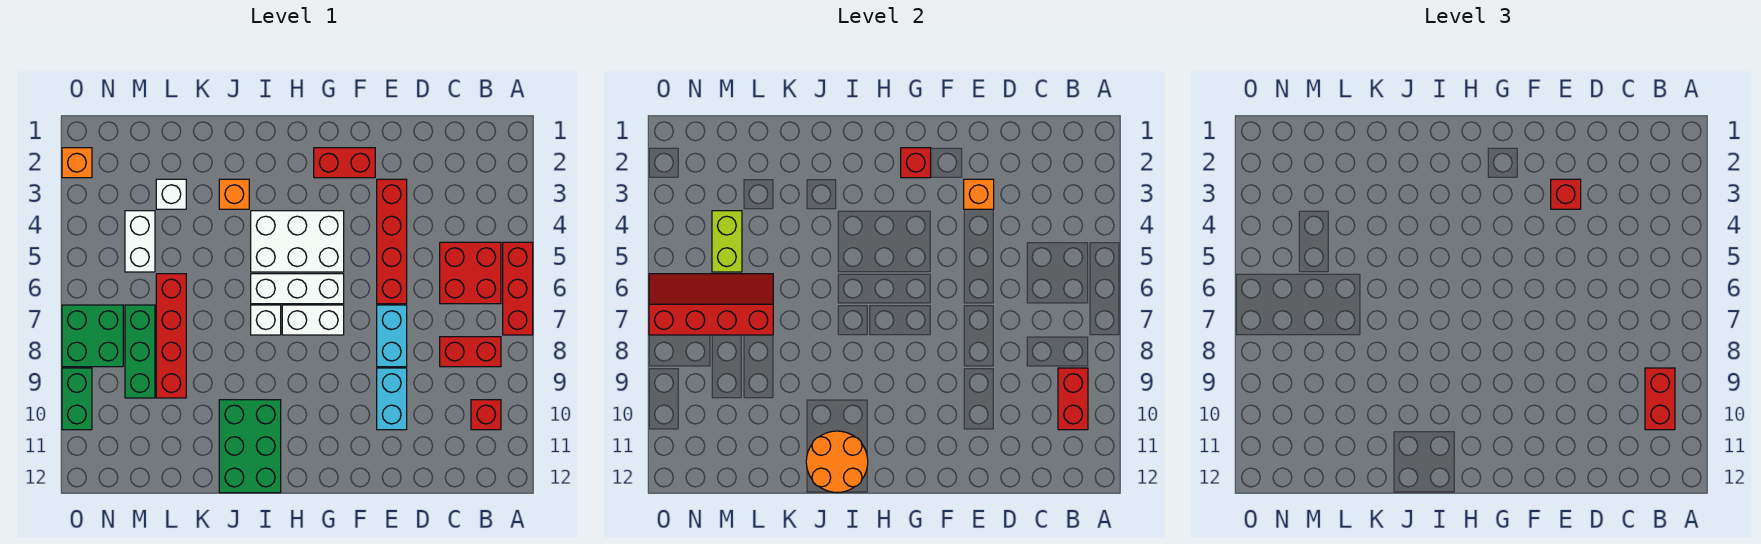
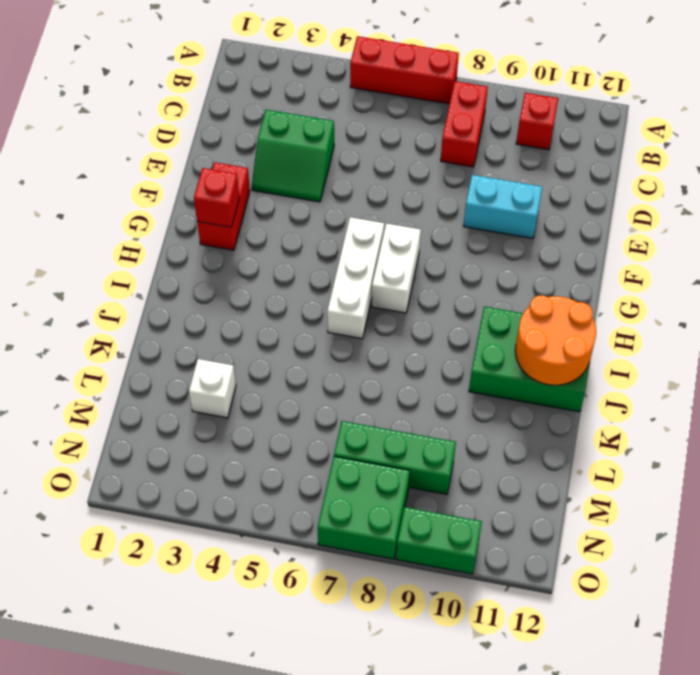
green 2x2 slope [252,110,334,202] -> red 1x4 brick [377,179,407,304]
none -> red 2x2 brick [440,242,501,304]
none -> cyan 1x2 brick [377,305,407,367]
none -> white 2x3 brick [251,211,344,272]

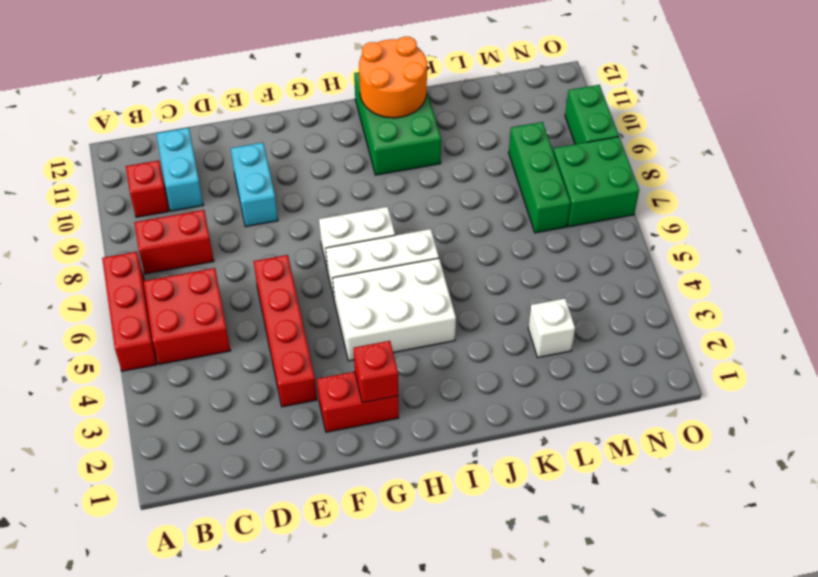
cyan 1x2 brick [156,128,203,211] -> cyan 1x2 brick moved to [377,305,407,367]
none -> white 1x1 brick [251,305,281,335]
none -> orange 1x1 brick [219,179,249,209]
none -> red 1x4 brick [156,274,186,398]

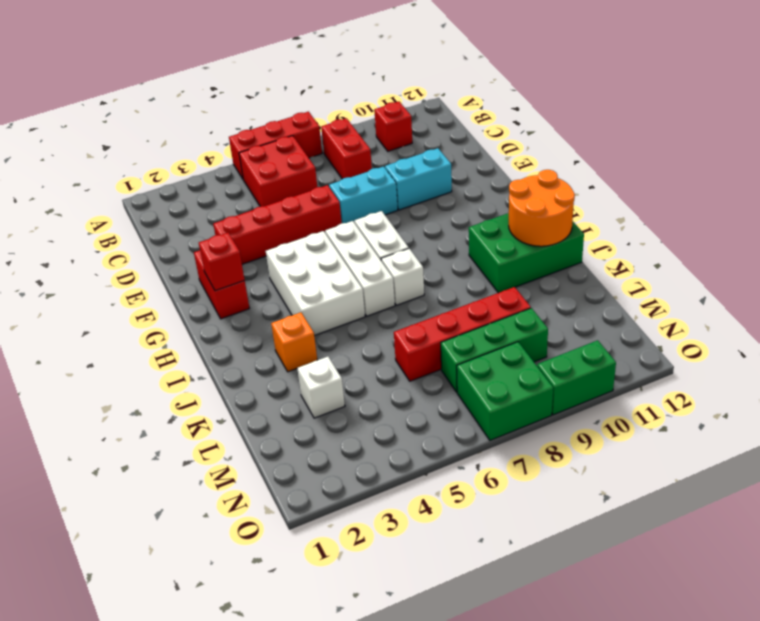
none -> white 1x2 brick [125,211,155,272]
none -> orange 1x1 brick [62,148,92,178]
none -> red 1x2 brick [1058,368,1088,430]

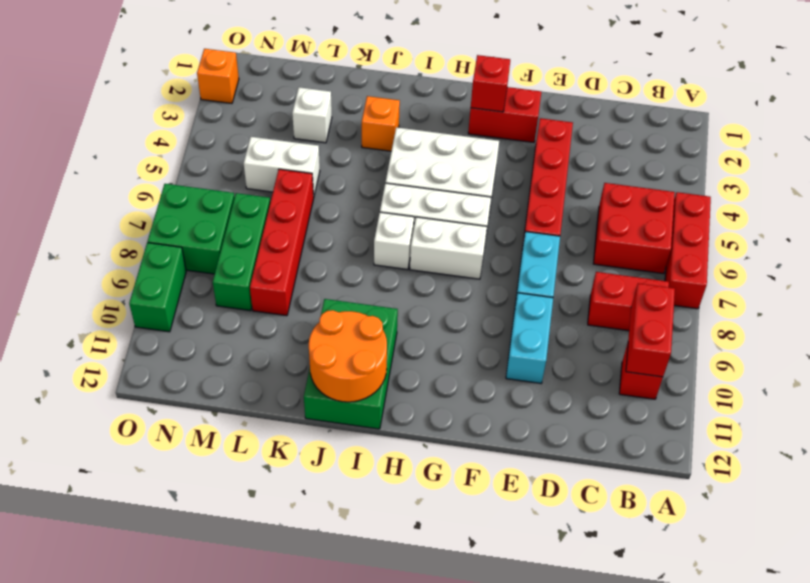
white 1x2 brick [244,137,320,197] -> white 1x2 brick turned to [125,211,155,272]
none -> orange 1x1 brick [964,179,994,209]
none -> red 2x4 slope [649,274,773,335]
none -> lime 1x2 brick [712,211,742,272]

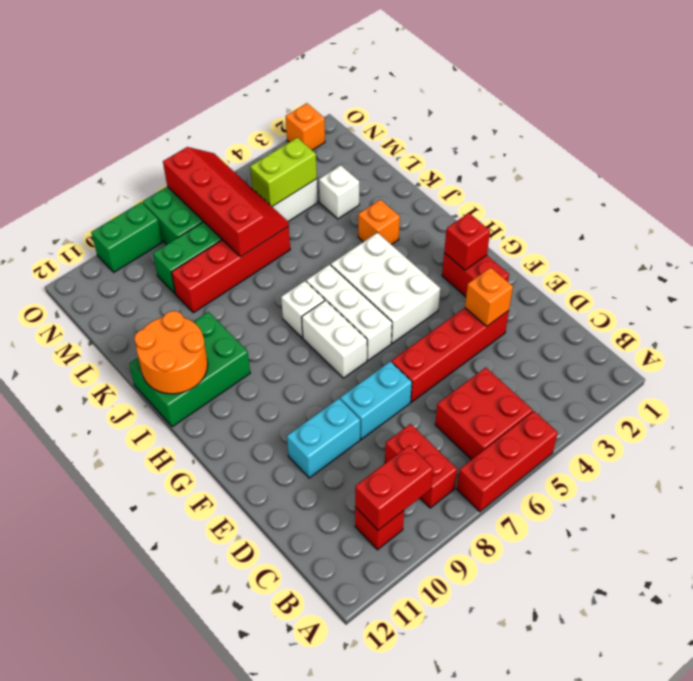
none -> red 1x2 brick [1645,368,1675,430]
none -> red 1x1 brick [1551,179,1581,209]

